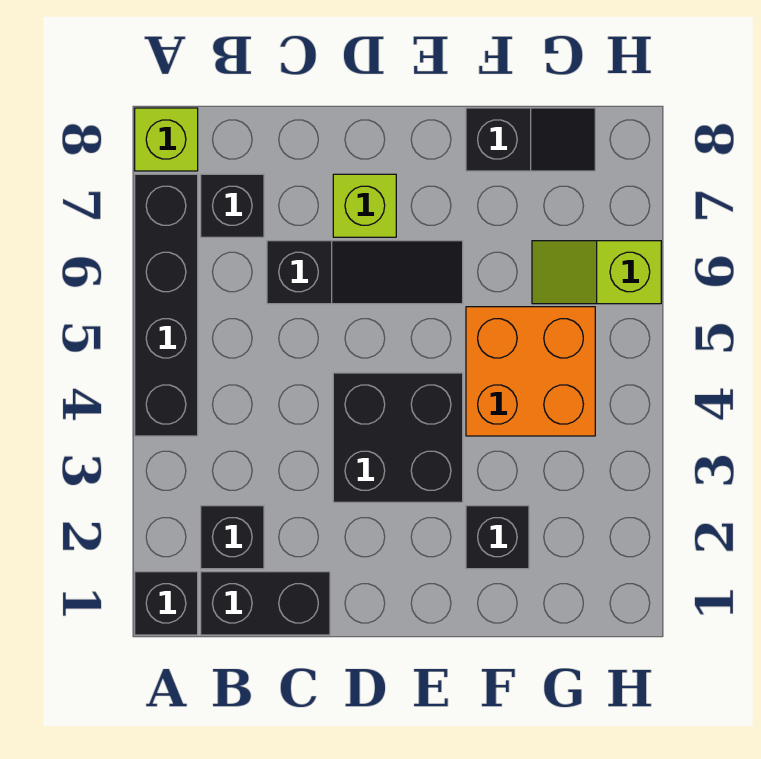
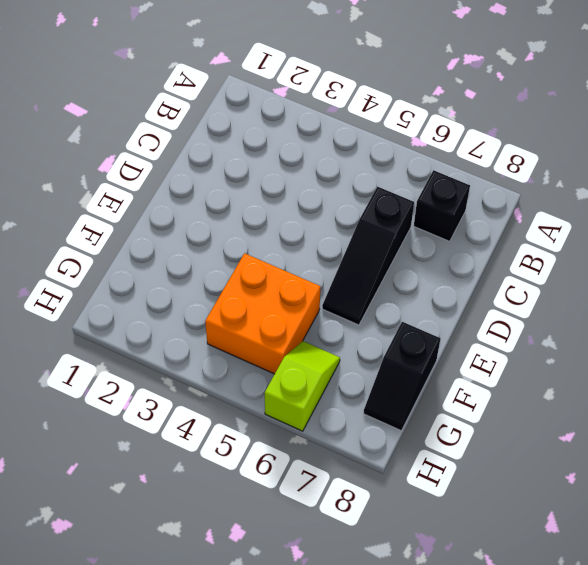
none -> black 1x1 brick [135,572,198,635]
none -> black 1x4 brick [135,174,198,436]
none -> lime 1x1 brick [135,108,198,171]

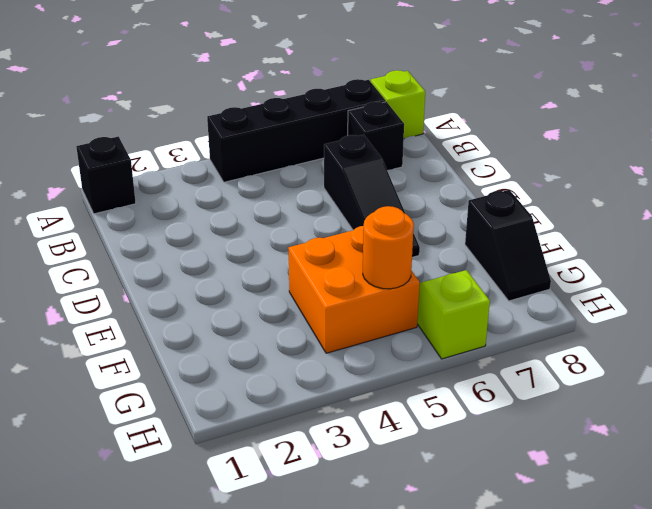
orange 1x1 round brick [363,206,414,289] -> none
none -> black 1x2 brick [201,572,330,635]
none -> black 1x1 brick [201,506,264,569]
none -> black 2x2 brick [333,373,463,502]

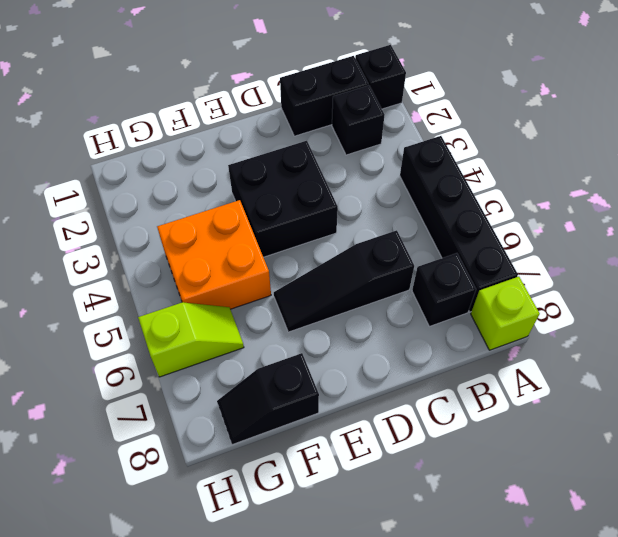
none -> lime 1x1 brick [333,174,396,237]
none -> black 1x1 brick [466,506,529,569]

